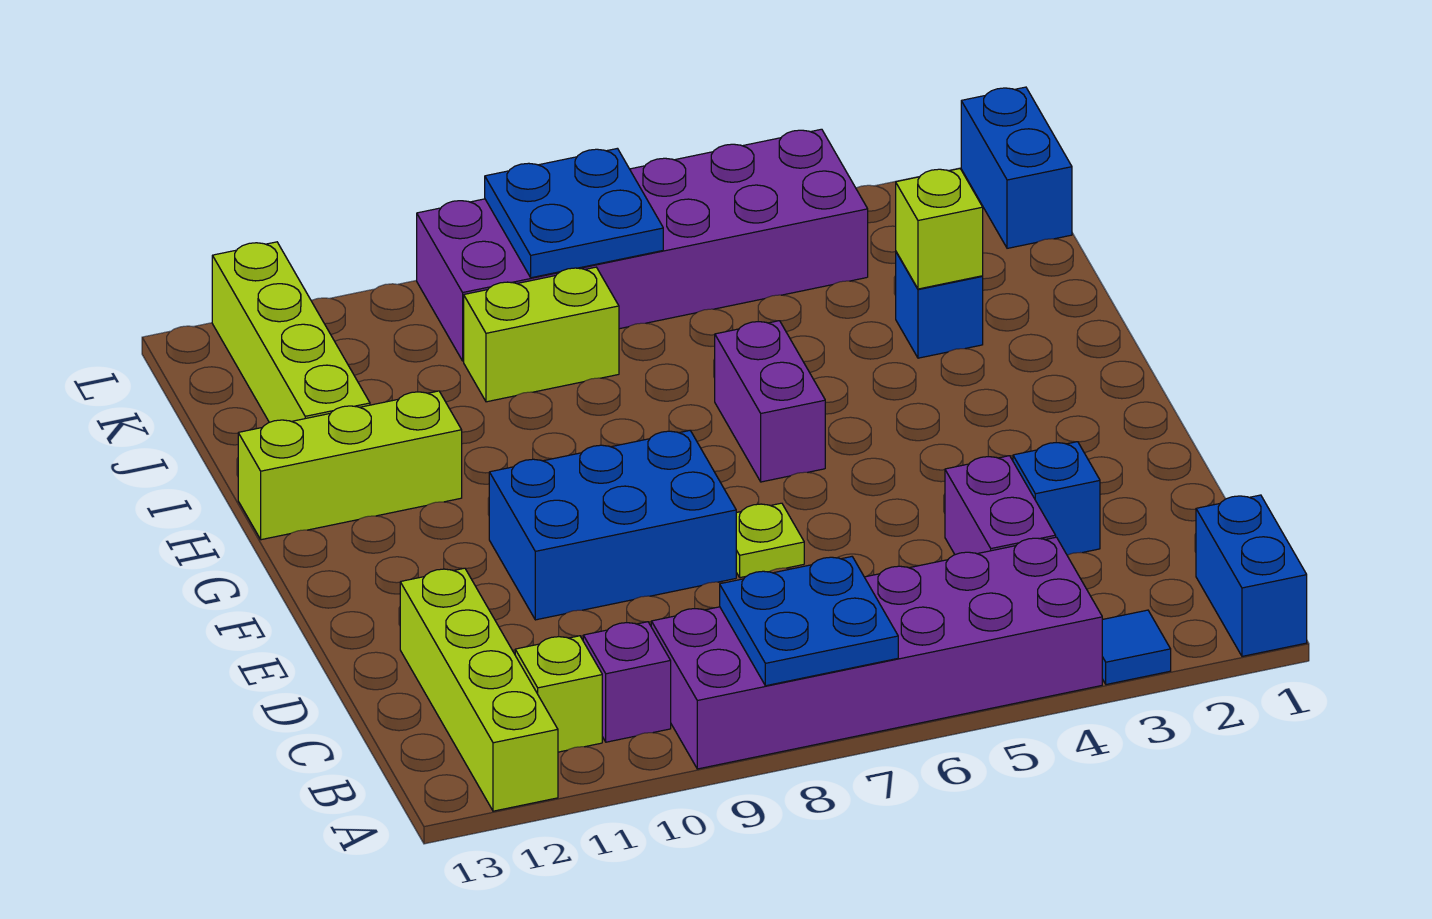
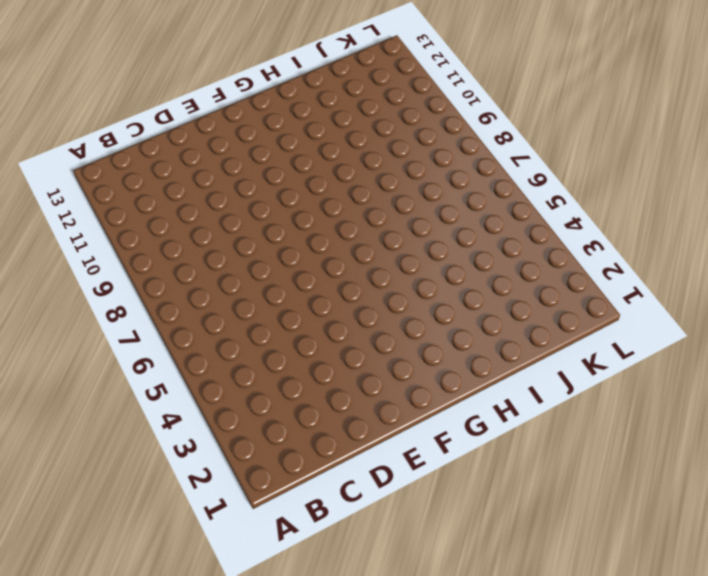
none -> blue 1x2 brick [1196,495,1307,656]
none -> blue 1x1 tile [1102,610,1171,685]
none -> purple 2x6 brick [651,537,1102,769]

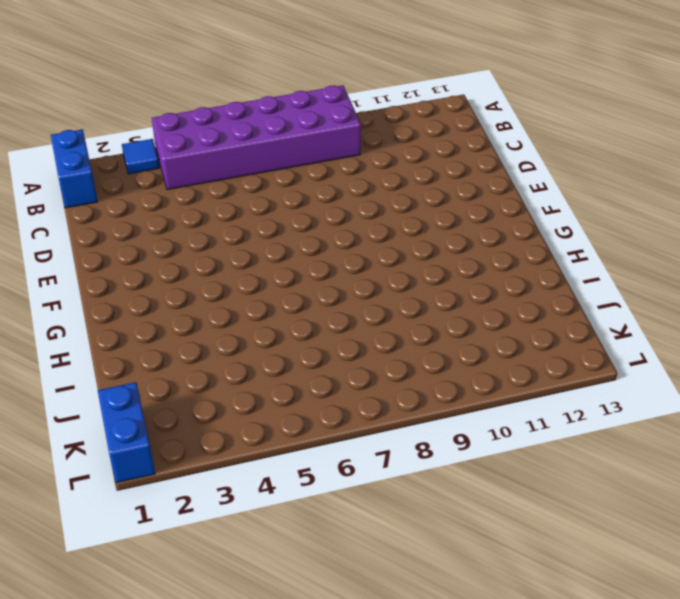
none -> lime 1x4 brick [400,568,558,811]
none -> purple 1x1 brick [583,622,671,742]
none -> lime 1x1 brick [515,636,602,752]

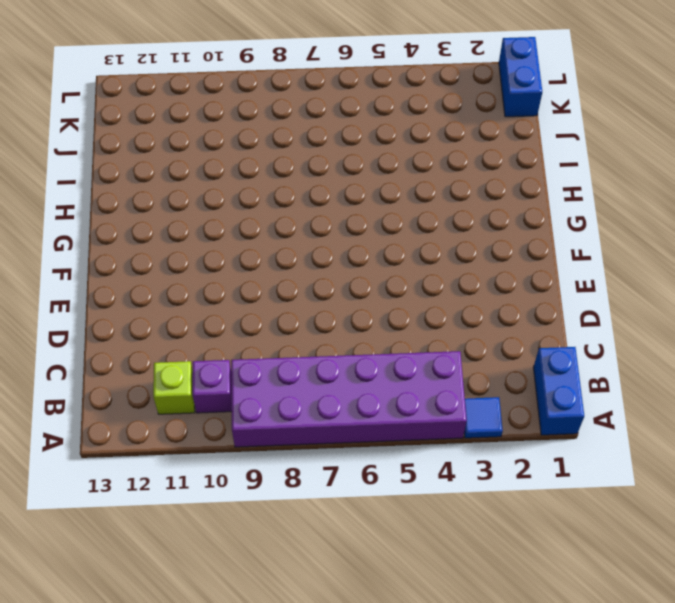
none -> lime 1x4 brick [400,568,558,811]
none -> purple 1x2 brick [945,456,1056,555]
none -> blue 1x1 brick [1013,442,1100,555]

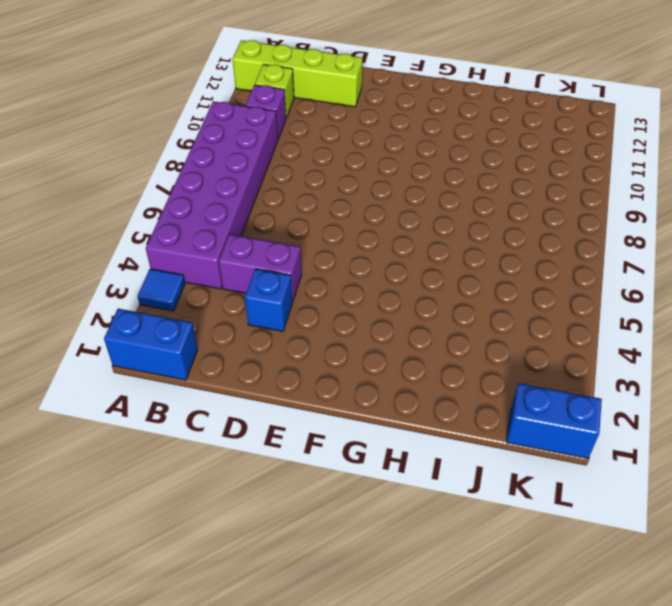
none -> lime 1x1 plate [736,503,804,578]
none -> blue 2x3 brick [489,430,736,620]
none -> purple 1x2 brick [715,321,825,482]

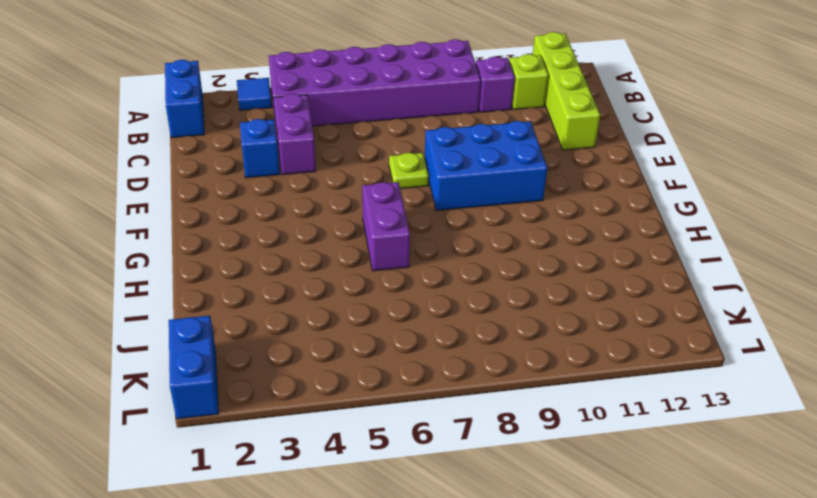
none -> lime 1x3 brick [238,391,462,540]
none -> blue 1x1 brick [896,252,983,358]
none -> lime 1x4 brick [212,242,370,422]

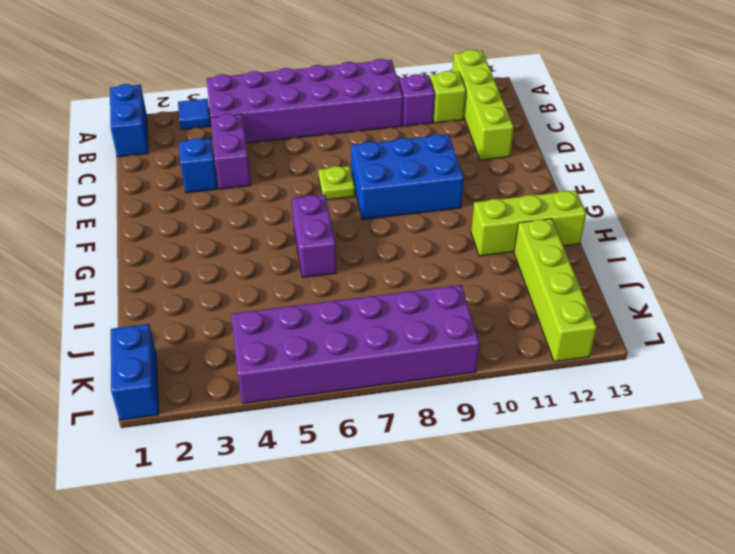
none -> blue 1x1 brick [896,252,983,358]
none -> lime 1x2 brick [464,267,619,402]
none -> blue 2x2 plate [720,557,898,686]

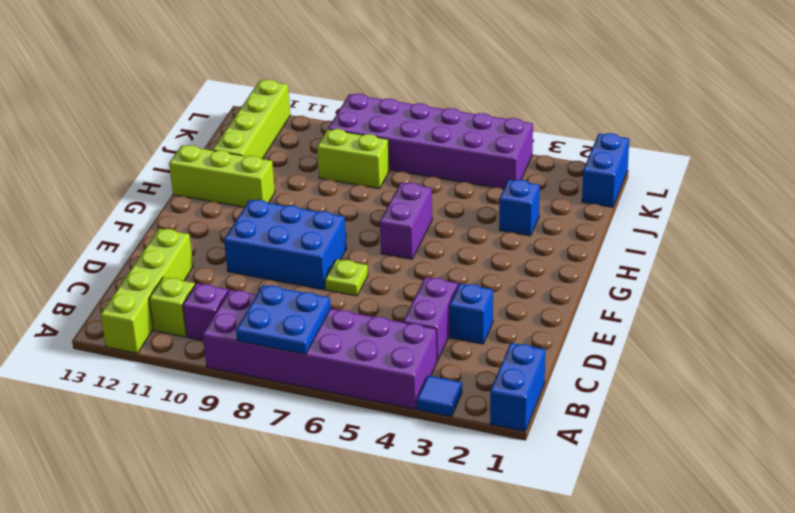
none -> lime 1x1 brick [896,169,983,289]
none -> blue 2x2 plate [485,148,663,278]

